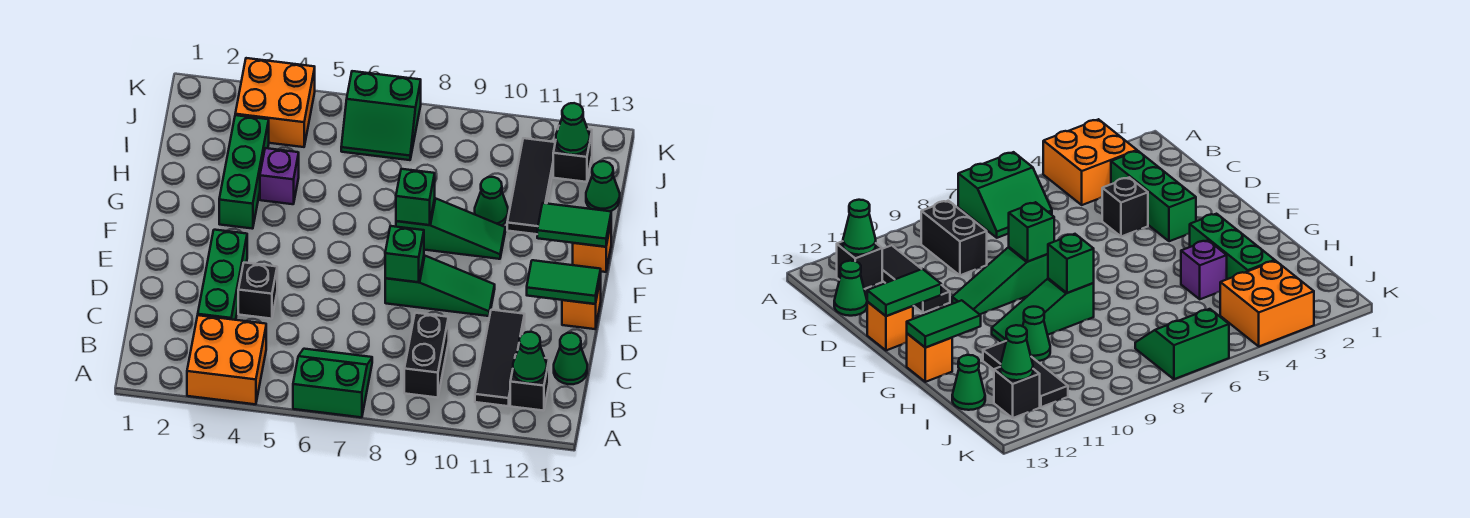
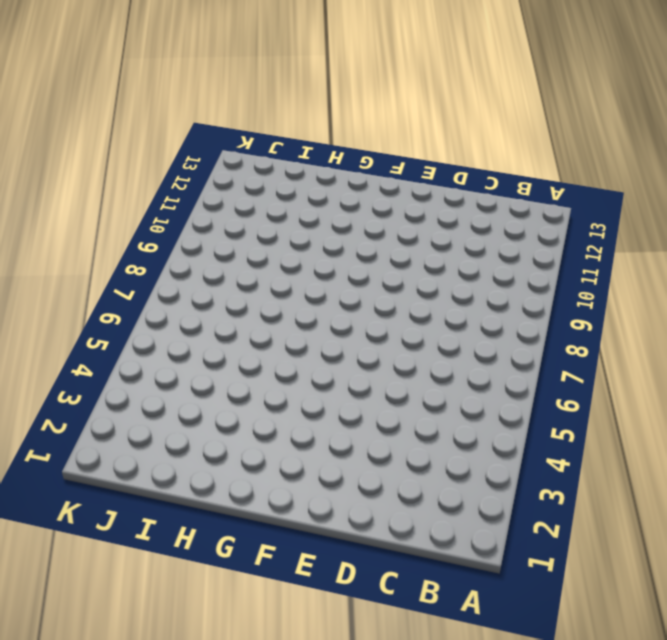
none -> orange 2x2 brick [187,315,266,404]
none -> green 2x2 slope [293,349,372,417]
none -> black 1x2 brick [404,313,449,398]

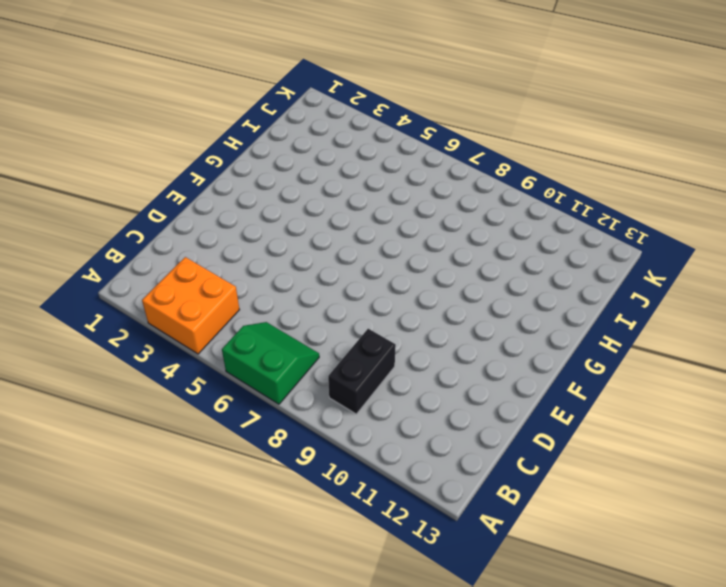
none -> black 1x3 tile [475,310,525,406]
none -> black 1x1 brick [510,355,549,411]
none -> green 1x3 brick [198,230,247,320]

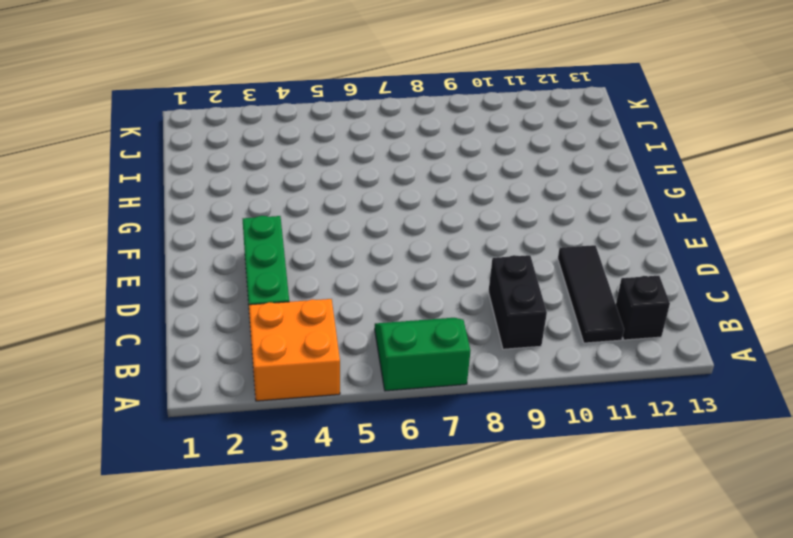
none -> green 1x1 cone [554,333,587,384]
none -> black 1x1 brick [238,263,277,319]
none -> green 1x3 slope [385,255,495,316]

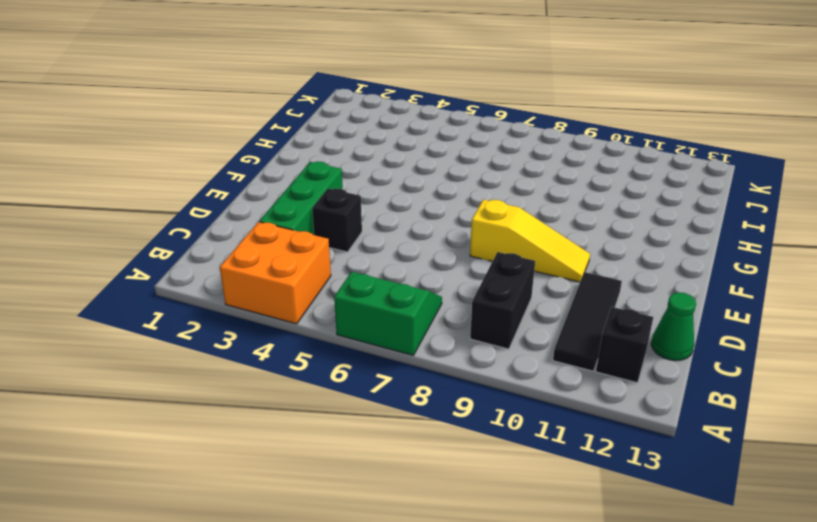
yellow 1x3 slope [470,199,590,282] -> green 1x3 slope [385,255,495,316]
none -> orange 1x1 brick [562,278,601,329]
none -> green 1x3 brick [219,115,269,229]
none -> green 1x3 slope [396,198,505,259]

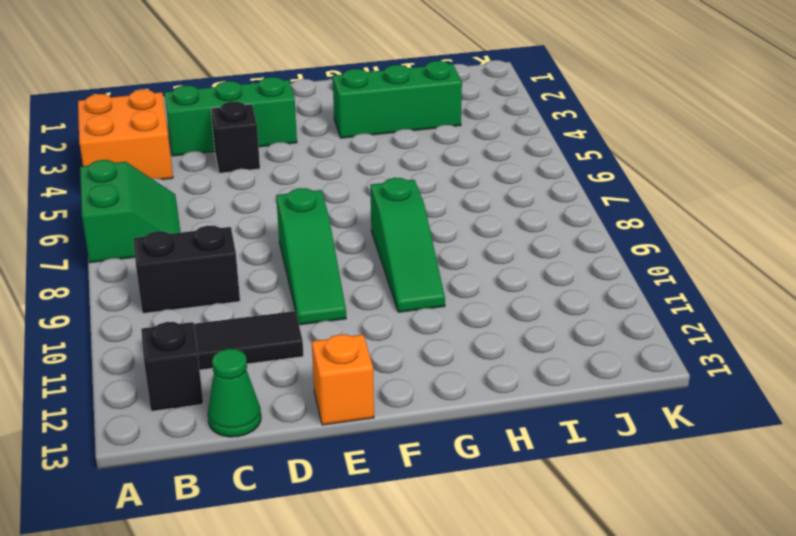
none -> orange 1x1 brick [573,224,611,272]
none -> purple 1x1 brick [260,148,299,204]
none -> green 1x1 cone [475,177,508,226]

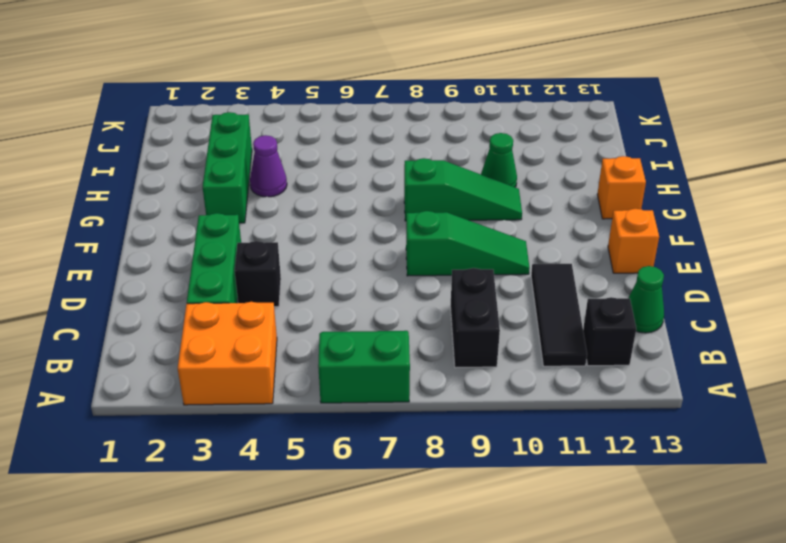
purple 1x1 cone [250,135,287,197] -> purple 1x1 brick [260,148,299,204]
none -> black 1x3 tile [507,138,555,234]
none -> green 1x1 cone [586,161,620,211]
none -> orange 2x2 brick [235,58,315,147]

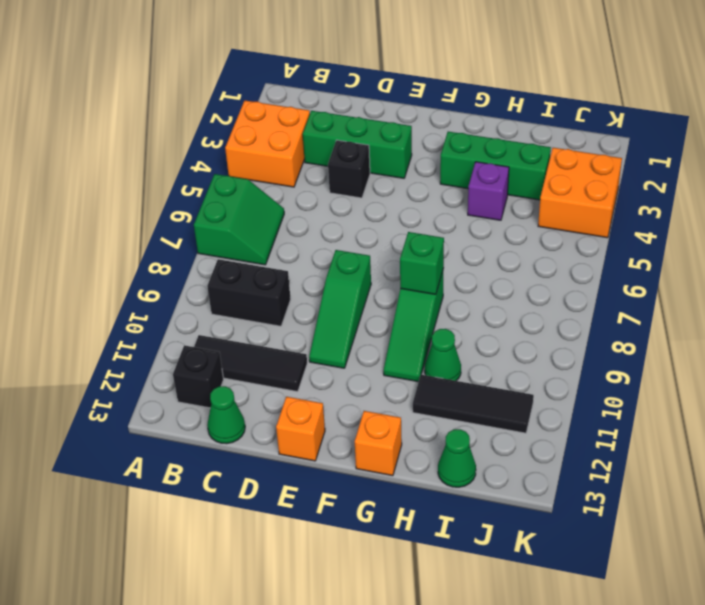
none -> green 2x2 slope [341,71,421,160]
none -> black 1x1 brick [553,126,592,182]
none -> green 1x1 cone [513,332,547,383]

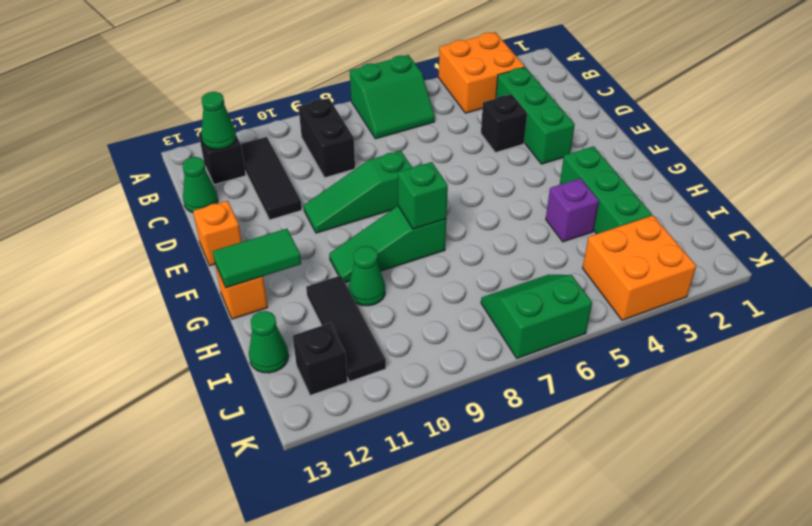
none -> green 1x1 brick [385,226,424,282]
none -> green 1x2 tile [527,260,601,304]
none -> green 1x1 cone [556,103,590,155]

